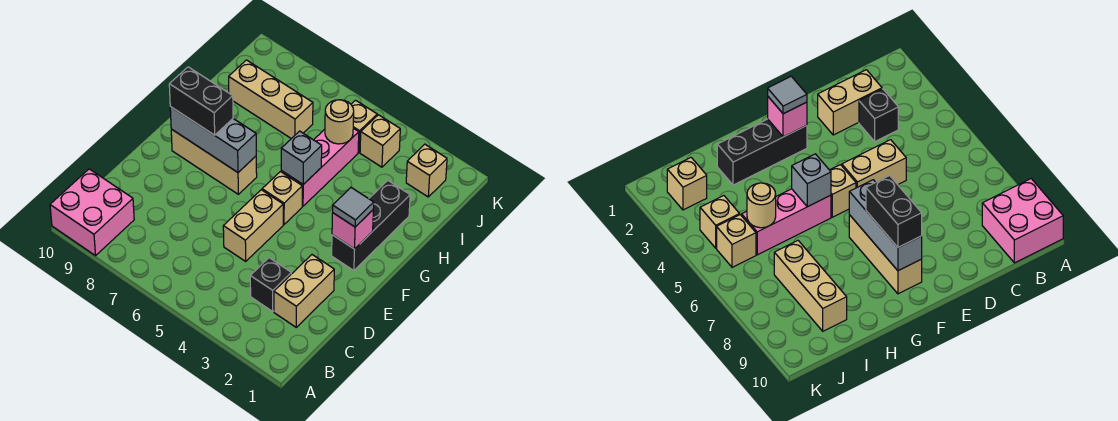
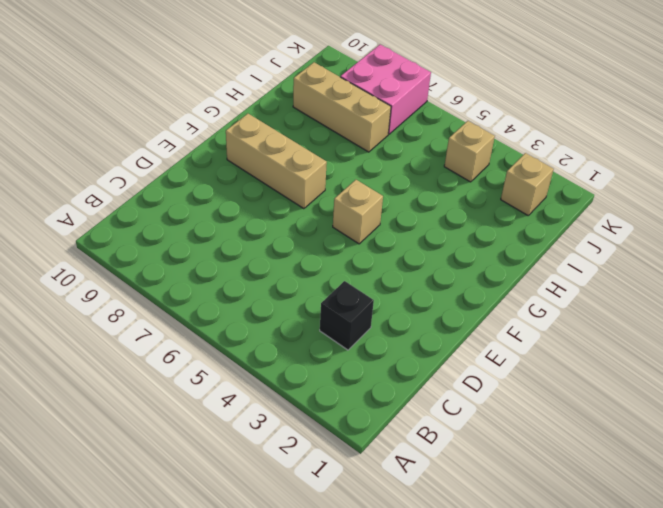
pink 2x2 brick [341,45,431,134] -> pink 2x2 brick moved to [50,169,134,256]
none -> tan 1x2 brick [274,255,334,327]
none -> tan 1x2 brick [223,190,283,261]
none -> black 1x3 brick [332,181,410,271]

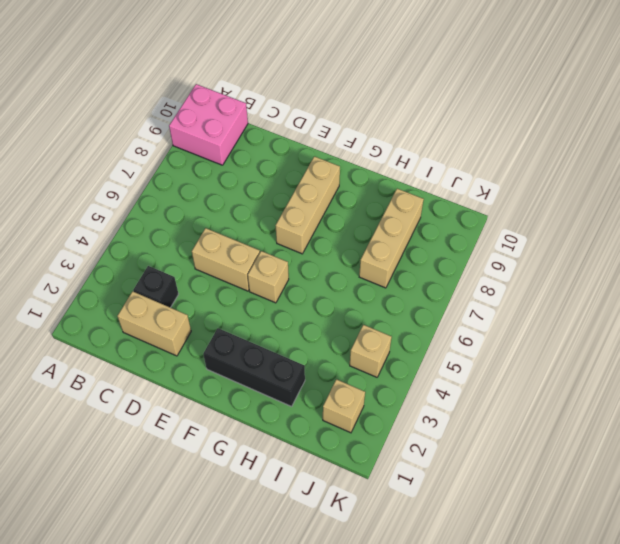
none -> pink 1x3 brick [281,128,359,206]
none -> tan 1x1 brick [351,100,377,152]
none -> pink 1x1 brick [332,210,373,249]

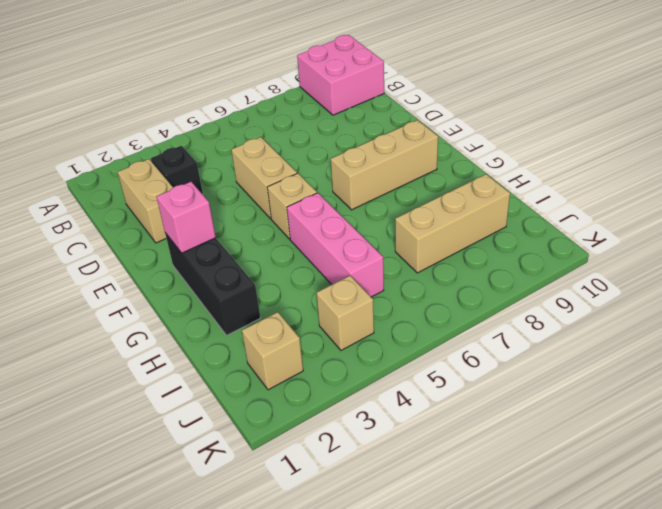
none -> tan 1x1 brick [351,100,377,152]
none -> grey 1x3 brick [170,107,256,172]
none -> grey 1x1 brick [281,131,322,184]

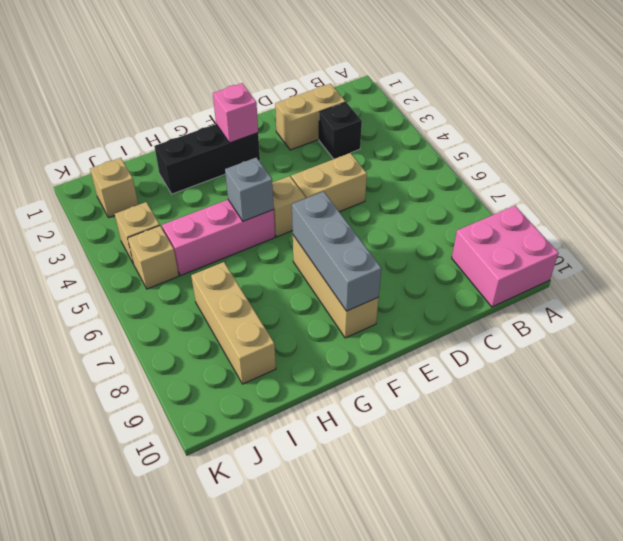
none -> tan 1x1 round brick [325,100,354,144]
none -> grey 1x1 tile [333,188,374,227]
none -> black 1x2 brick [169,67,233,135]

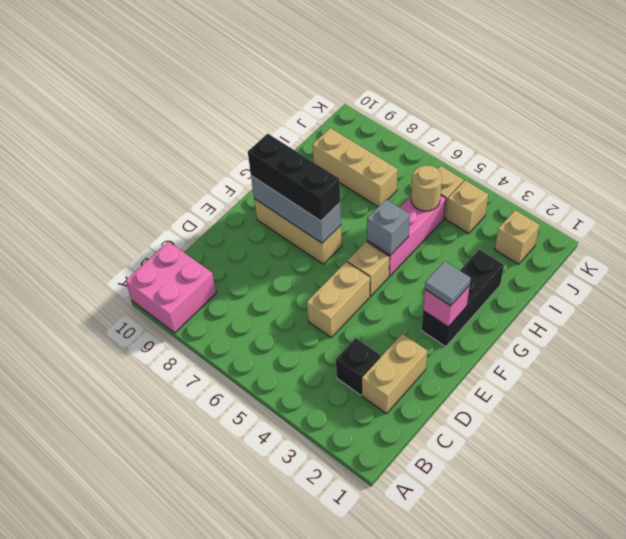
black 1x3 brick [248,134,340,221] -> black 1x2 brick [169,67,233,135]

